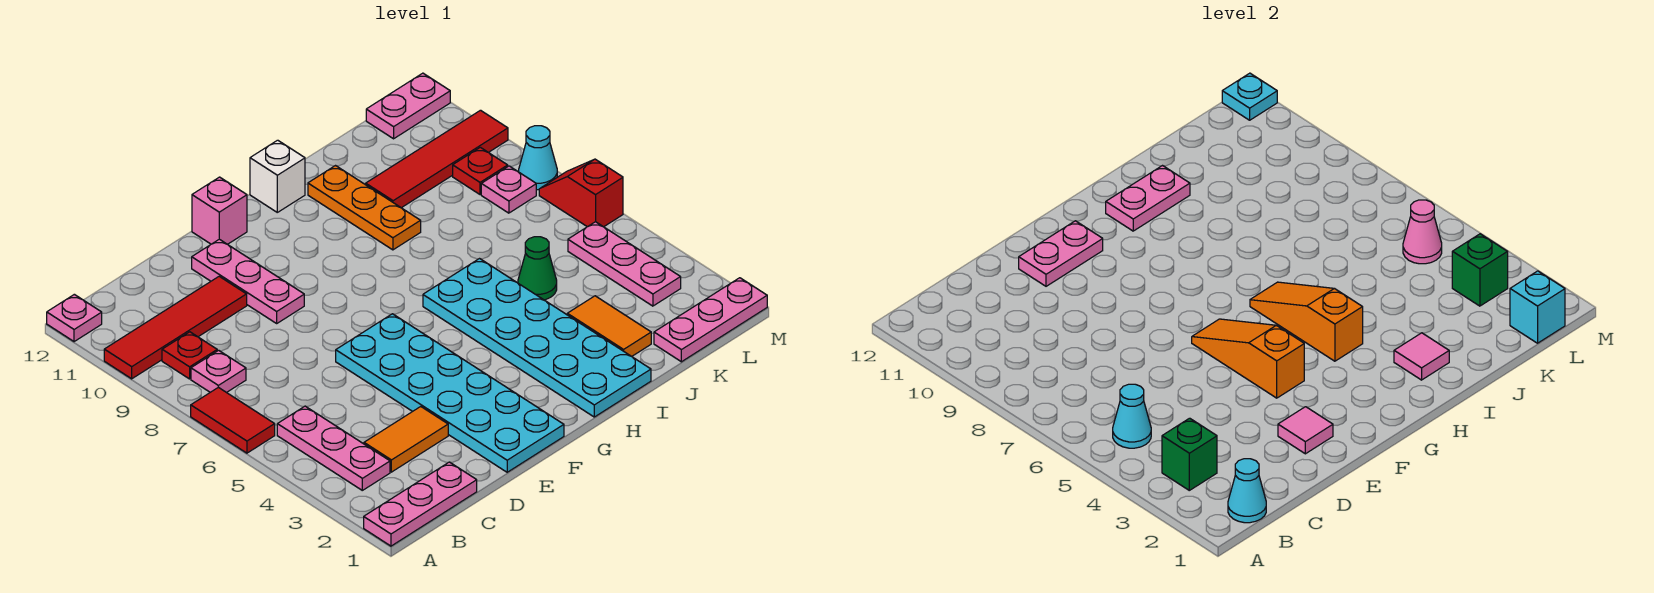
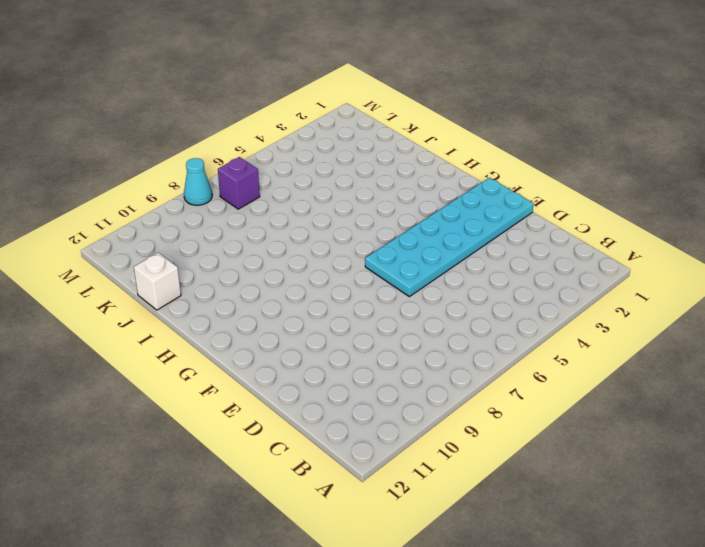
white 1x1 brick [134,253,181,310] -> white 1x1 brick moved to [250,140,305,212]
purple 1x1 brick [218,157,260,209] -> none
none -> pink 1x3 plate [364,462,477,546]
none -> red 1x2 tile [191,387,275,453]
none -> red 1x4 tile [104,276,247,379]
none -> pink 1x1 plate [47,294,102,342]

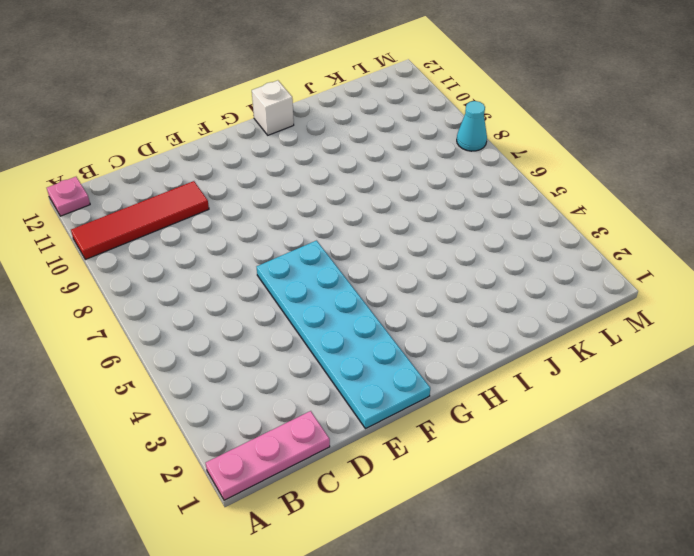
none -> red 1x2 tile [191,387,275,453]
none -> pink 1x3 plate [277,406,390,490]
none -> pink 1x1 plate [191,350,246,393]
none -> red 1x1 plate [162,332,217,379]

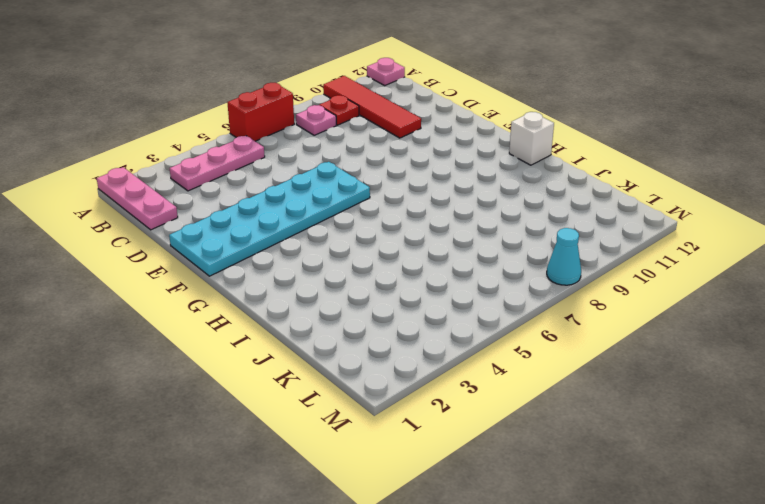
red 1x2 brick [227,83,294,141] -> red 1x2 tile [191,387,275,453]
none -> orange 1x2 tile [364,407,448,472]
none -> pink 1x3 plate [192,239,304,323]
none -> pink 1x1 brick [192,177,247,244]
none -> cyan 2x6 plate [423,259,651,417]

